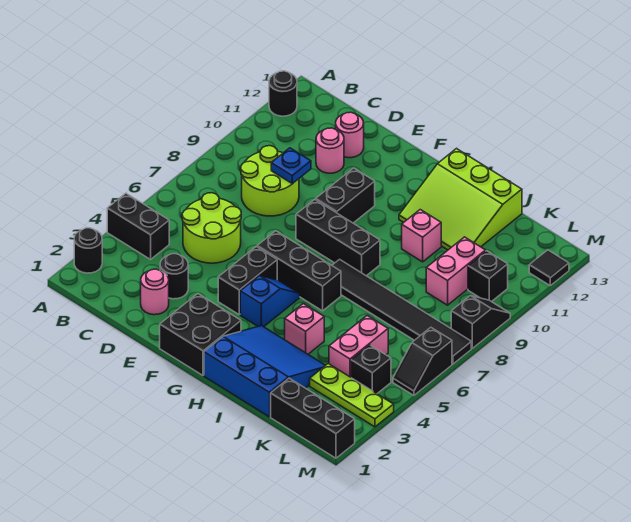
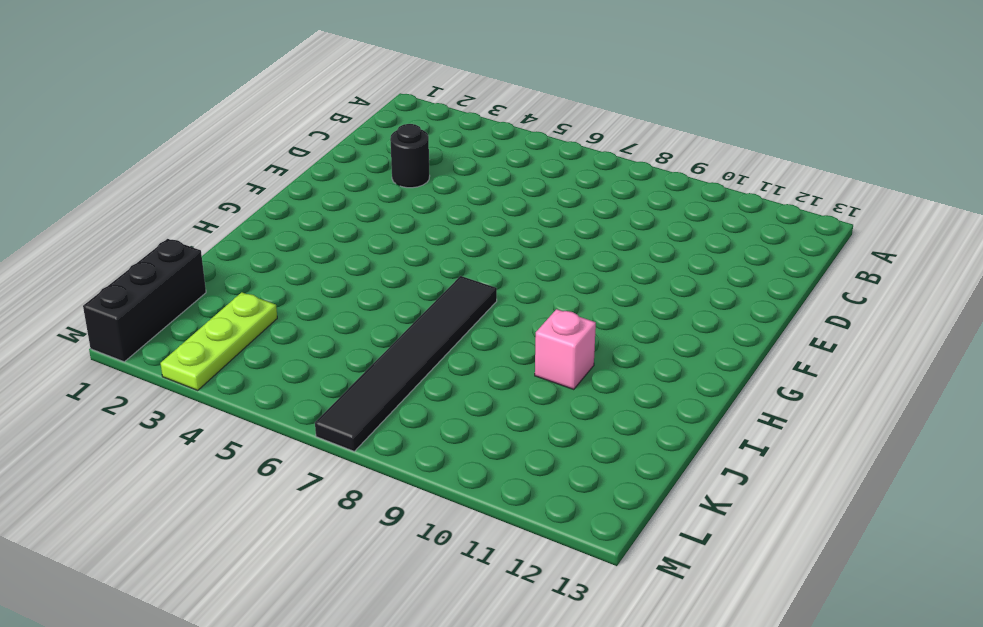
none -> black 1x1 round brick [74,228,102,273]
none -> black 1x2 brick [107,193,169,259]
none -> black 1x1 round brick [269,71,297,116]
none -> lime 2x2 round brick [182,193,241,263]

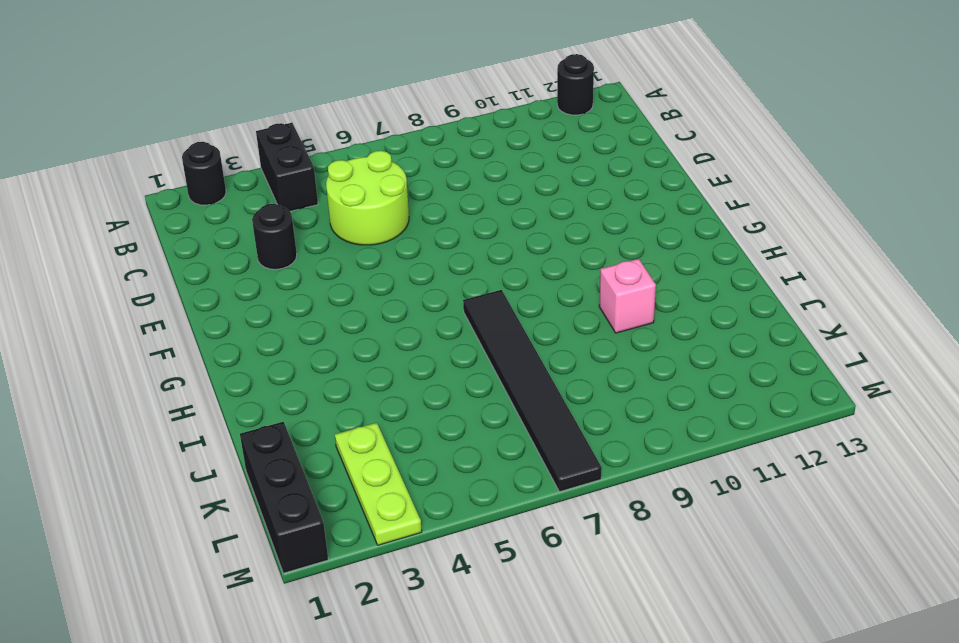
none -> lime 2x2 round brick [241,146,299,216]
none -> pink 1x1 round brick [141,269,169,315]
none -> pink 1x1 round brick [316,128,344,173]
none -> pink 1x1 round brick [336,112,364,158]

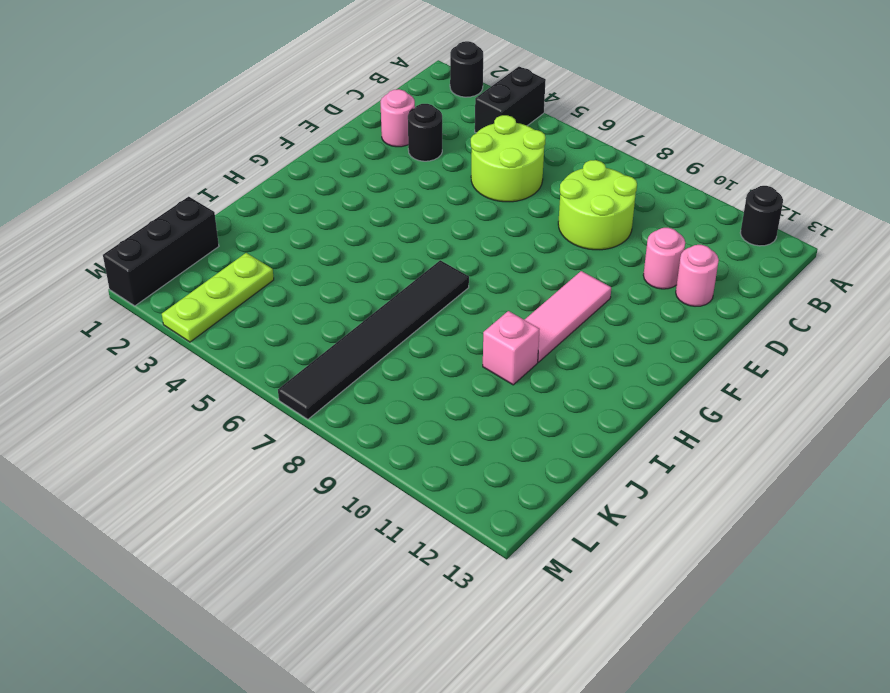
pink 1x3 tile [525,271,611,362] -> black 1x2 brick [316,168,375,223]
none -> black 2x2 brick [160,294,241,375]
none -> black 1x2 brick [218,247,277,314]
none -> black 1x3 brick [257,231,341,311]
none -> black 1x3 brick [296,199,380,276]

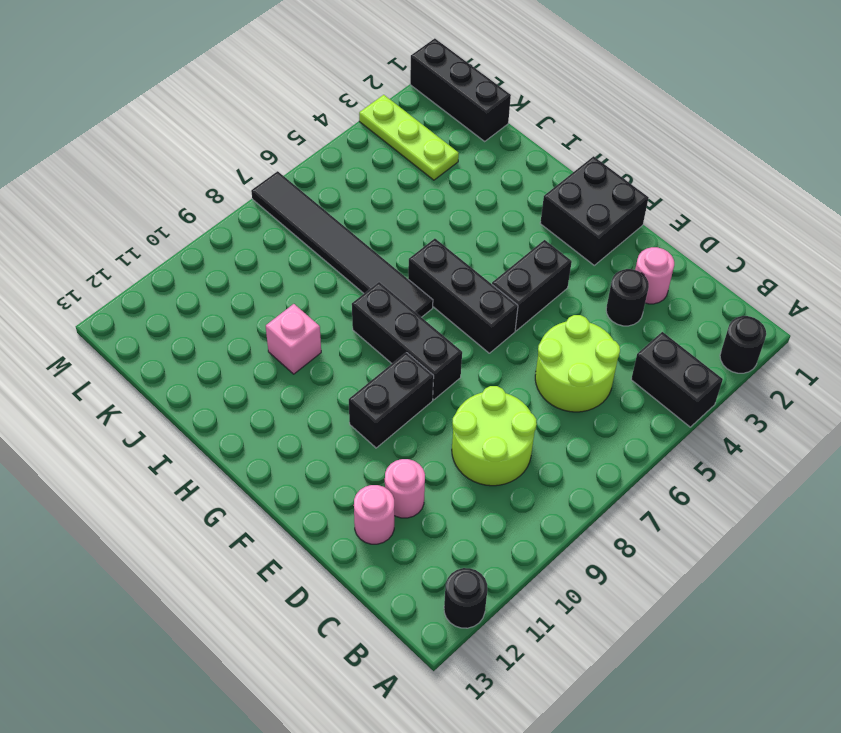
none -> blue 1x2 slope [240,276,300,327]
none -> blue 3x3 slope [204,326,325,417]
none -> lime 3x3 slope [399,149,522,250]
none -> pink 1x1 brick [285,304,324,354]

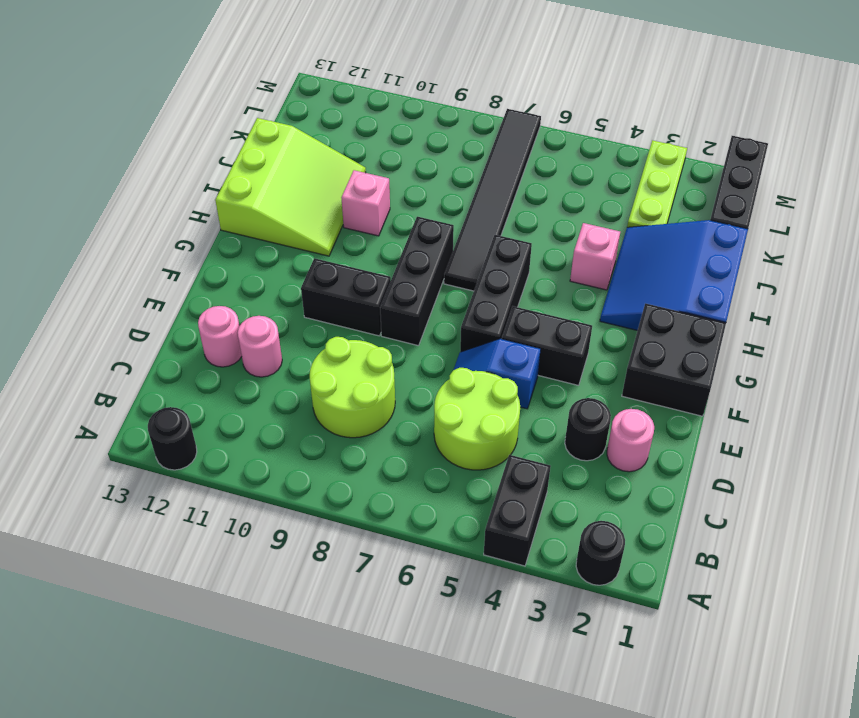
blue 1x2 slope [454,339,541,409] -> blue 1x2 slope moved to [240,276,300,327]
none -> pink 1x2 brick [329,316,388,377]
none -> pink 1x2 brick [426,237,486,305]
none -> black 1x1 brick [351,345,391,394]
none -> black 1x1 brick [468,251,508,302]

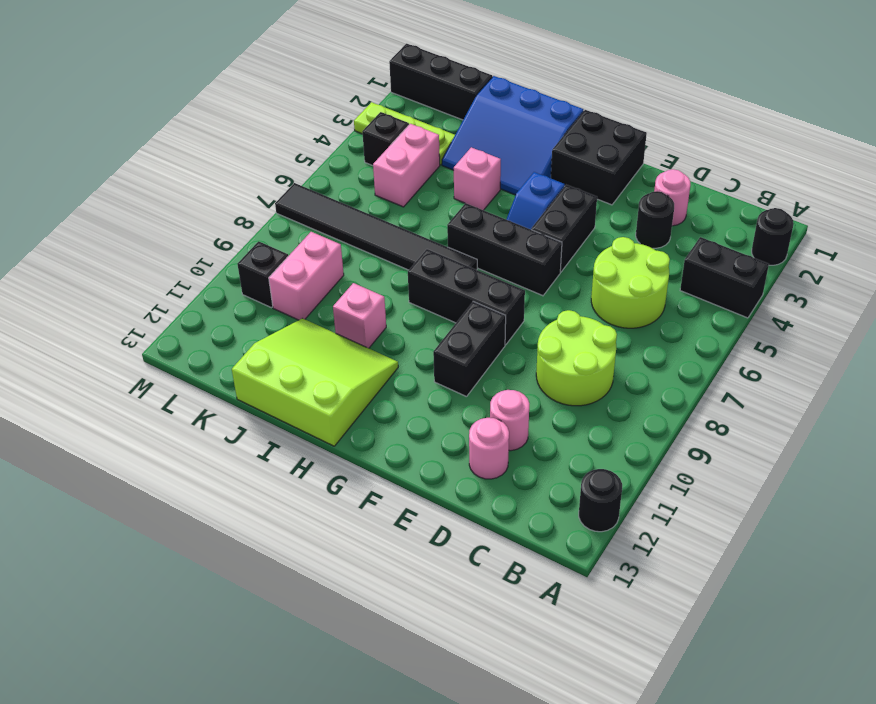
none -> black 1x2 slope [393,328,452,395]
none -> black 1x2 slope [451,296,510,348]
none -> black 1x1 tile [529,250,569,286]
none -> blue 1x1 plate [271,148,311,184]

